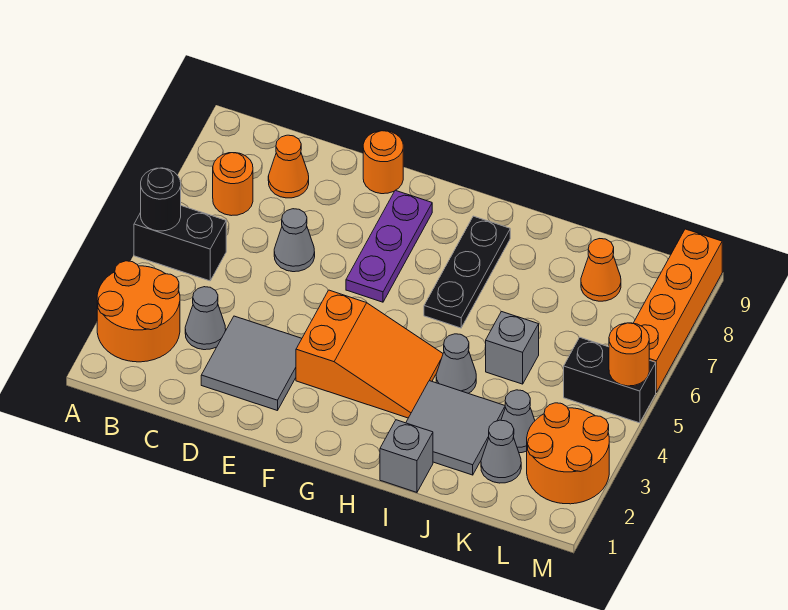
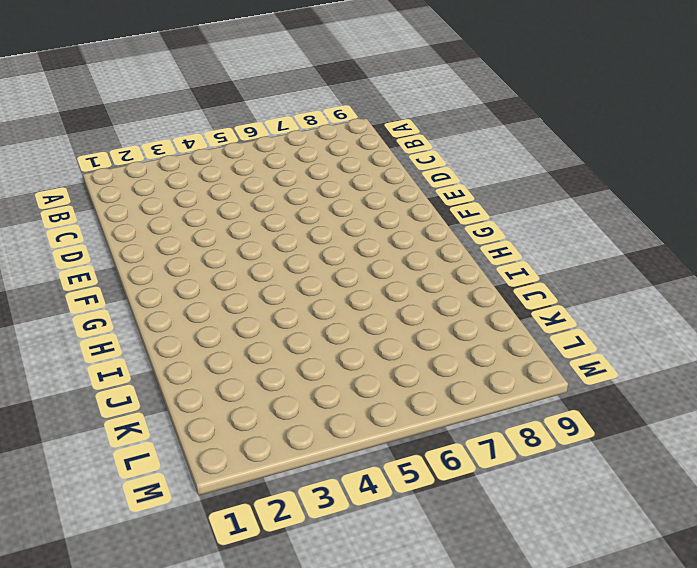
none -> orange 2x2 round brick [97,261,180,362]
none -> black 1x2 brick [134,206,226,281]
none -> orange 1x1 round brick [213,153,253,216]

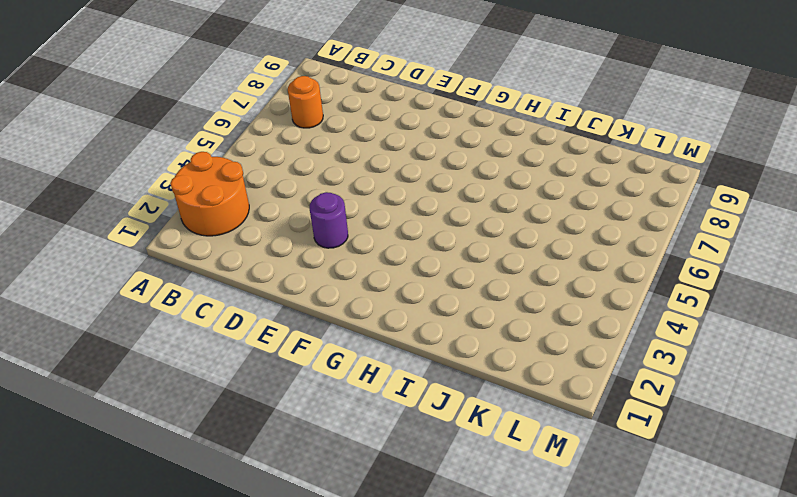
purple 1x1 round brick [309,192,348,248] -> grey 2x2 tile [201,316,302,411]
none -> black 1x2 brick [134,206,226,281]
none -> grey 1x1 cone [185,287,226,350]
none -> orange 1x1 cone [268,135,309,198]

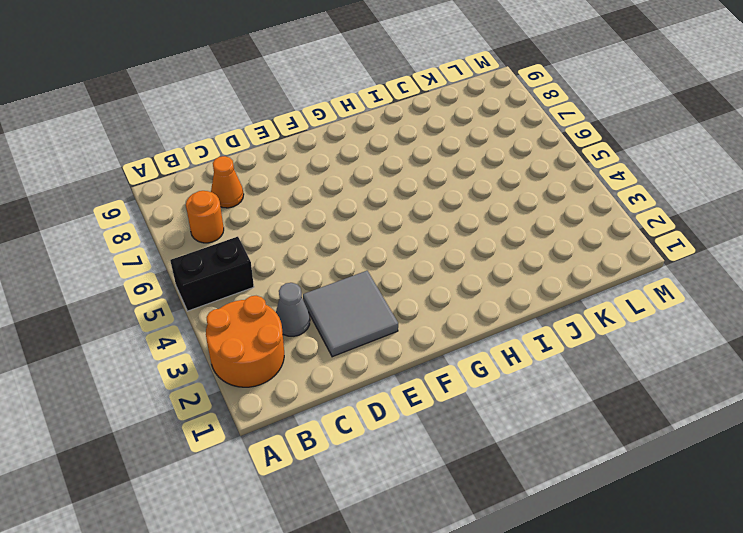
none -> grey 1x1 cone [274,209,315,272]
none -> orange 1x1 round brick [363,131,403,194]
none -> orange 2x3 slope [296,290,443,418]

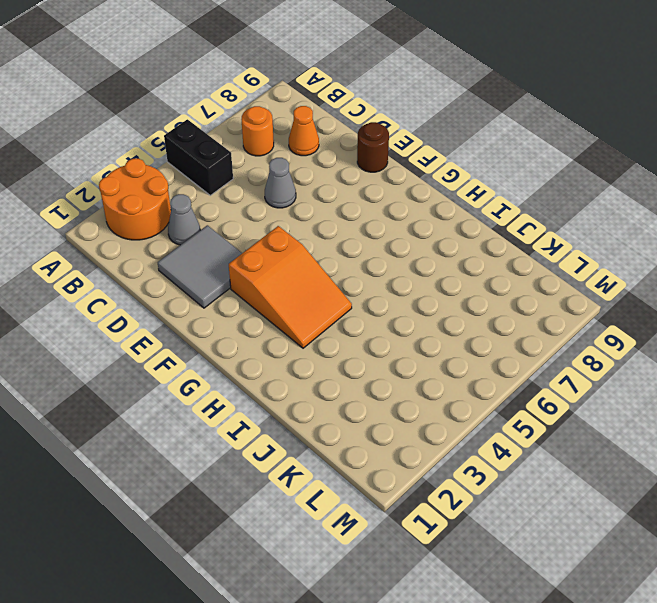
brown 1x1 round brick [357,122,389,172] -> orange 1x1 round brick [363,131,403,194]
none -> purple 1x3 plate [346,190,432,302]
none -> black 1x3 plate [424,216,510,328]
none -> grey 1x1 brick [380,420,433,492]

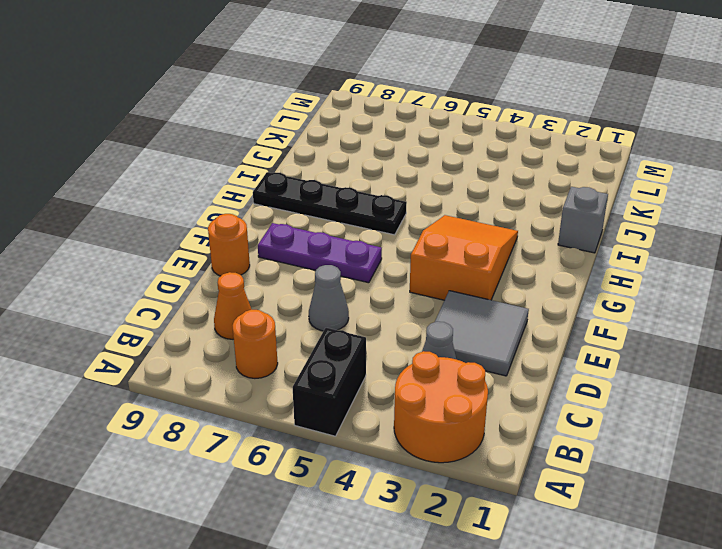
black 1x4 plate [253,172,407,235] -> black 1x3 plate [424,216,510,328]
none -> grey 2x2 tile [406,381,505,475]
none -> grey 1x1 cone [436,334,476,393]
none -> grey 1x1 brick [486,312,539,384]

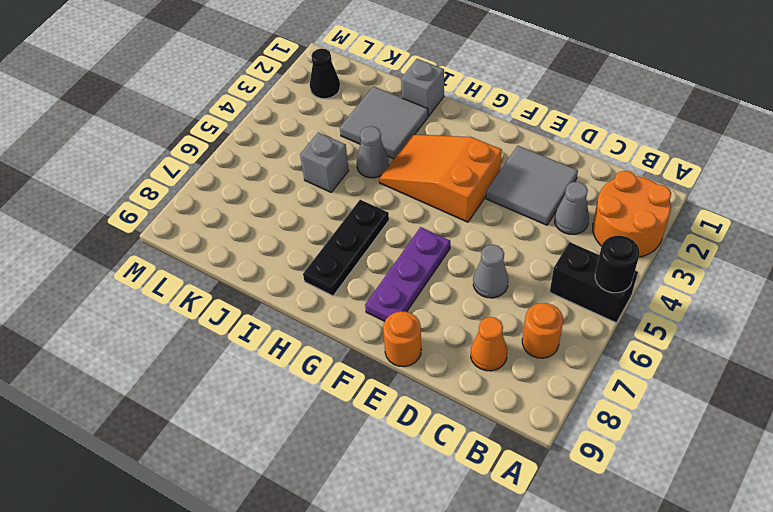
black 1x1 cone [310,48,340,99] -> orange 2x2 round brick [527,403,609,504]
none -> grey 1x1 cone [481,420,521,483]
none -> grey 1x1 cone [501,390,535,453]
none -> orange 1x1 cone [581,239,621,301]

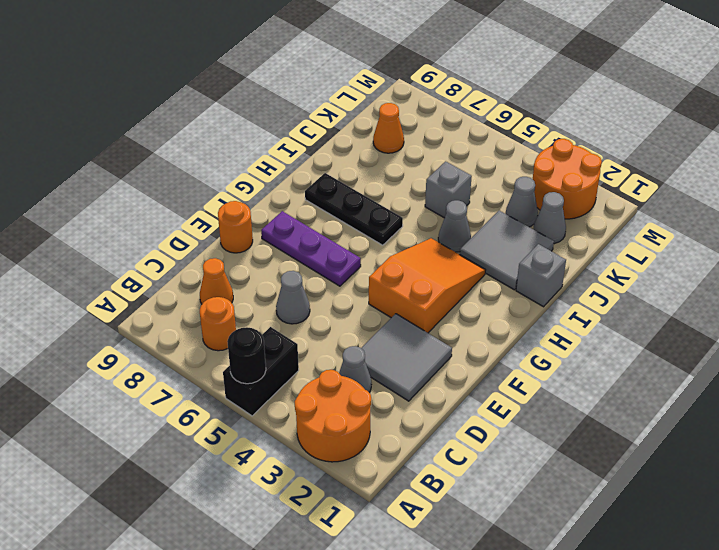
none -> black 1x2 brick [564,337,656,423]
none -> orange 1x4 brick [634,229,722,392]
none -> orange 1x1 round brick [609,323,649,386]

